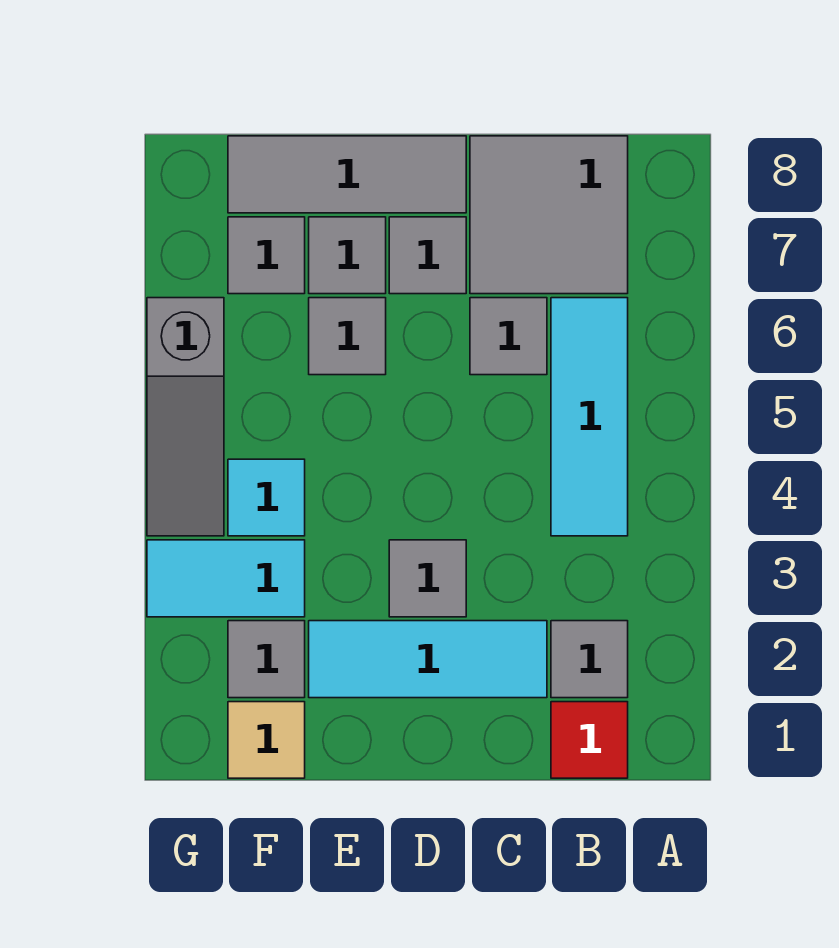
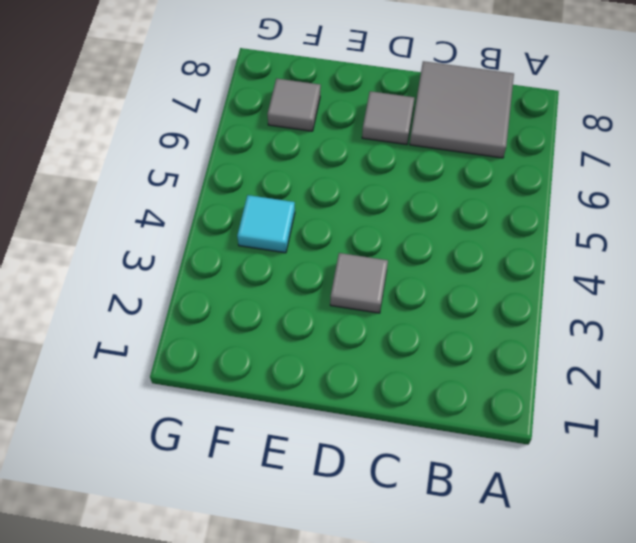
none -> red 1x1 tile [551,702,628,778]
none -> grey 1x1 tile [551,621,628,698]
none -> cyan 1x3 tile [551,298,628,536]

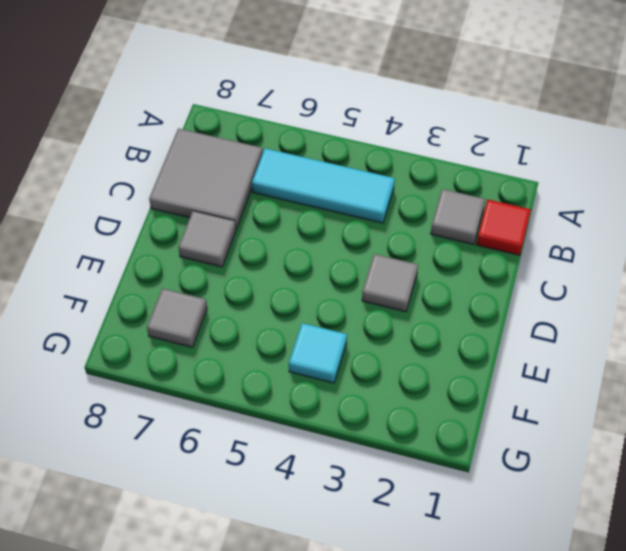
none -> cyan 1x3 tile [309,621,547,698]
none -> grey 1x1 tile [470,298,547,375]
none -> grey 1x3 tile [228,136,466,213]

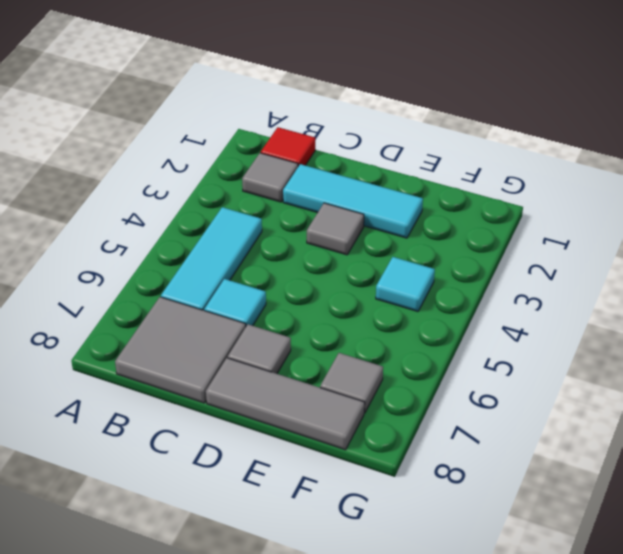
cyan 1x1 tile [204,279,266,326] -> grey 1x1 tile [470,298,547,375]
none -> grey 1x1 tile [309,298,386,375]
none -> grey 1x1 tile [309,217,386,294]
none -> tan 1x1 tile [228,702,305,778]

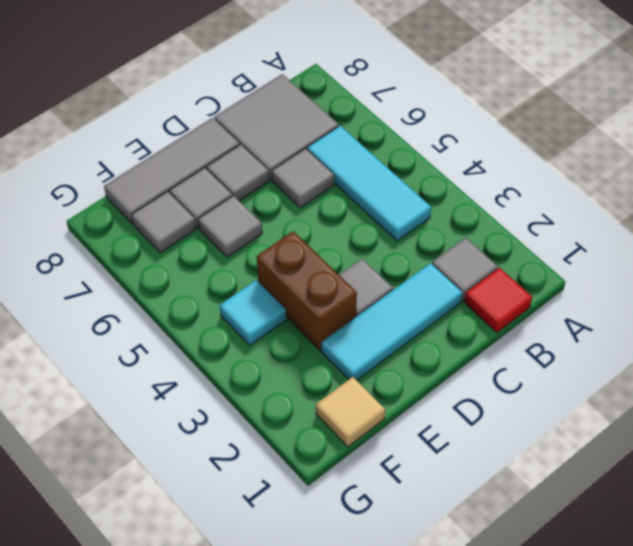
brown 1x2 brick [257,231,357,350] -> none
none -> grey 1x1 tile [228,621,305,698]
none -> cyan 1x2 tile [147,540,305,617]
none -> grey 1x3 slope [147,298,224,536]

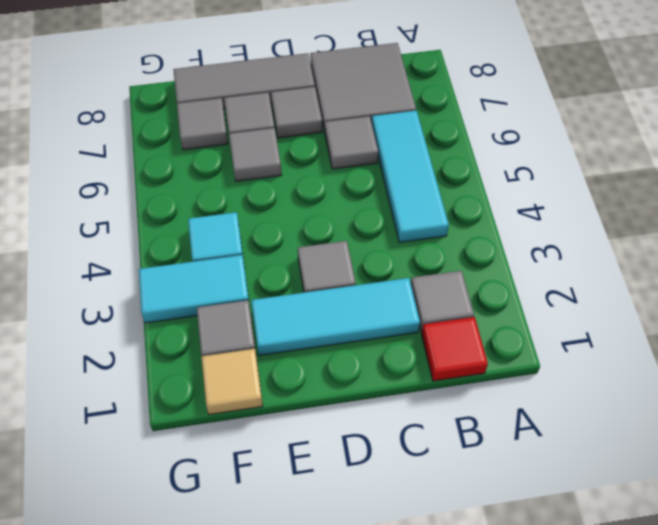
none -> grey 1x3 slope [147,298,224,536]

